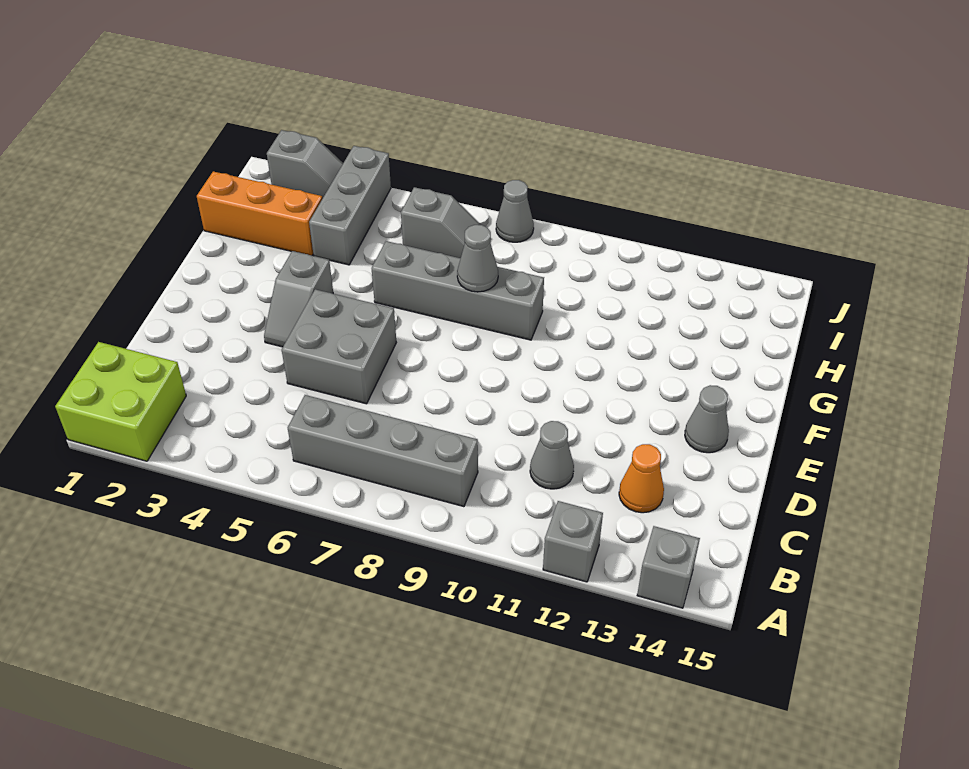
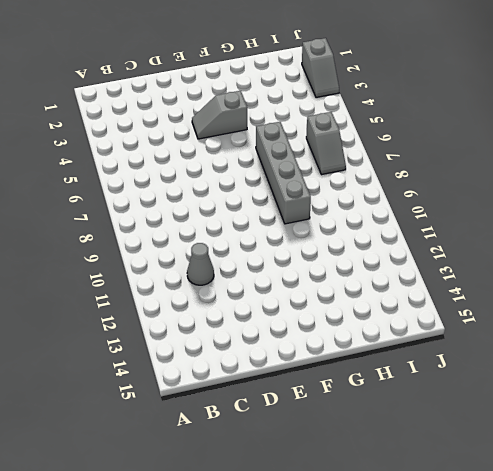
none -> lime 2x2 brick [55,342,186,461]
none -> grey 1x1 brick [543,501,603,582]
none -> grey 1x1 brick [637,526,700,608]

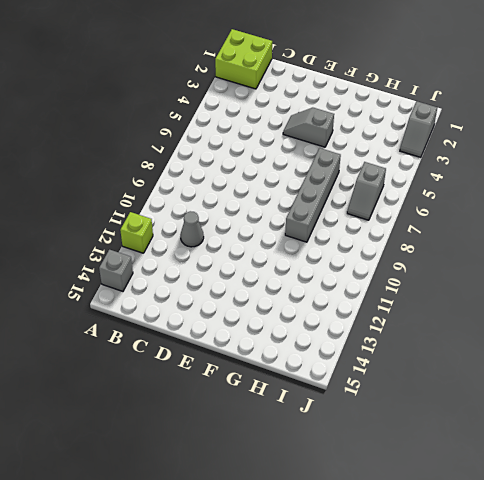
lime 1x1 brick [120,212,153,253] -> grey 1x1 brick [543,501,603,582]
none -> grey 1x4 brick [288,395,478,507]
none -> orange 1x1 cone [619,444,664,513]
none -> grey 2x2 brick [282,289,396,404]

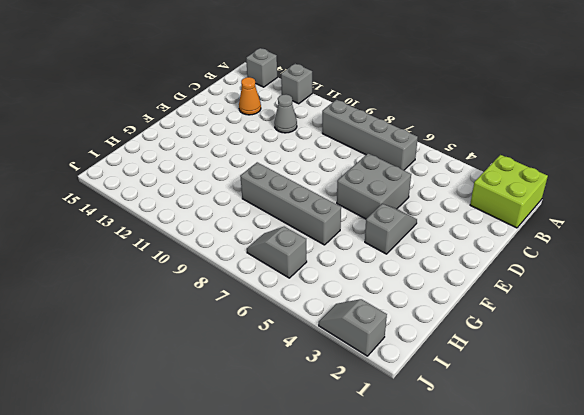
none -> grey 1x1 cone [685,385,729,453]
none -> orange 1x3 brick [197,171,322,255]
none -> grey 1x3 brick [309,146,391,265]

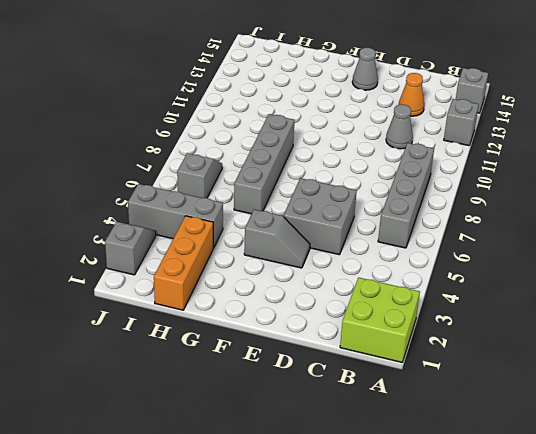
none -> grey 1x1 cone [496,180,534,242]
none -> grey 1x1 cone [457,225,498,292]

